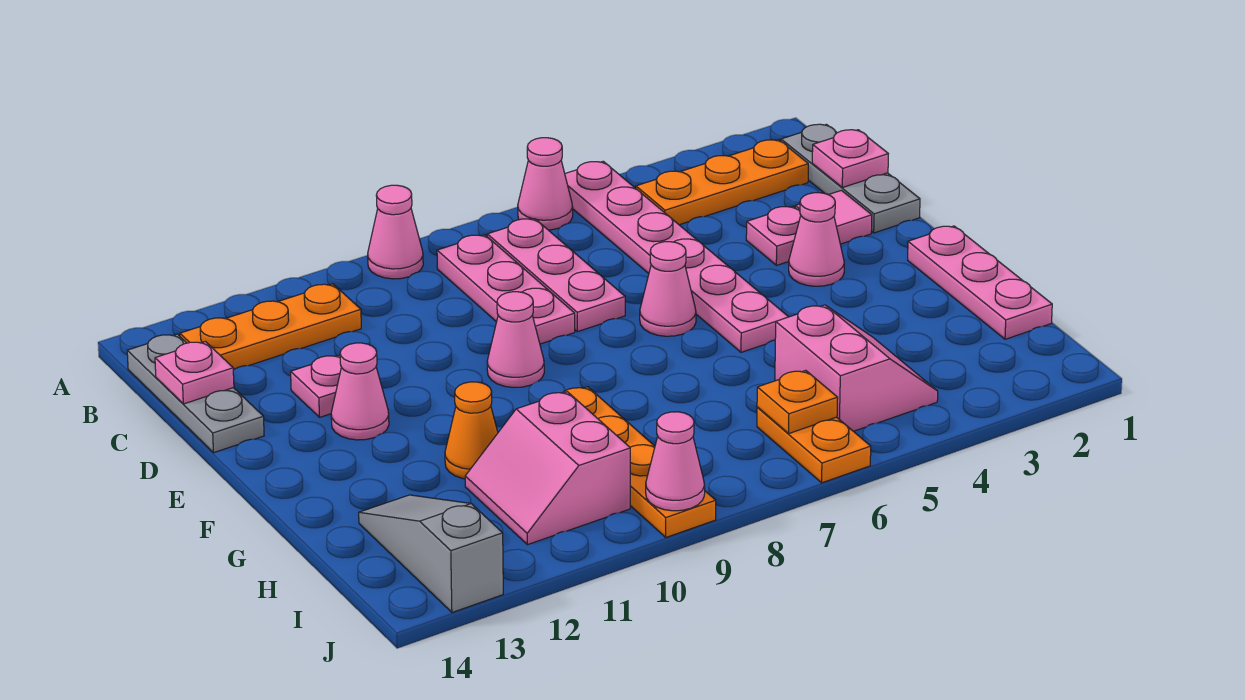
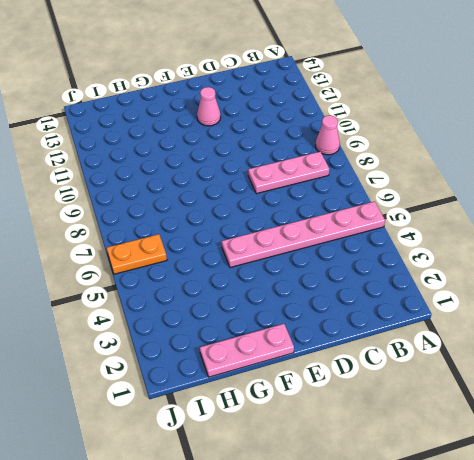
none -> pink 1x1 cone [518,138,573,230]
none -> grey 1x3 plate [781,124,920,233]
none -> orange 1x3 plate [636,140,808,225]

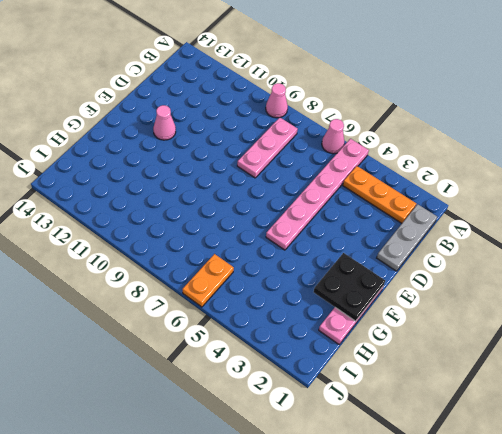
black 2x2 plate [314,253,385,321] -> none
none -> pink 1x3 plate [487,219,625,332]
none -> orange 1x3 plate [180,284,361,370]
none -> grey 1x3 plate [127,334,264,452]

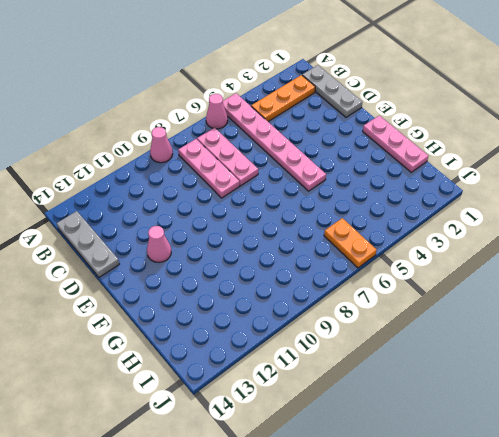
none -> orange 1x3 plate [180,284,361,370]
none -> pink 1x1 tile [795,190,872,244]
none -> pink 1x1 plate [746,206,801,265]

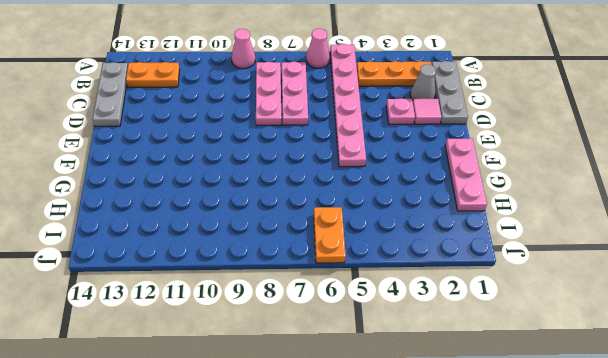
orange 1x2 plate [126,62,180,87] -> orange 1x3 plate [180,284,361,370]
grey 1x1 cone [410,64,436,100] -> none
none -> pink 1x1 plate [291,355,341,417]
none -> pink 1x1 cone [789,193,844,286]
none -> pink 1x1 cone [640,242,696,336]

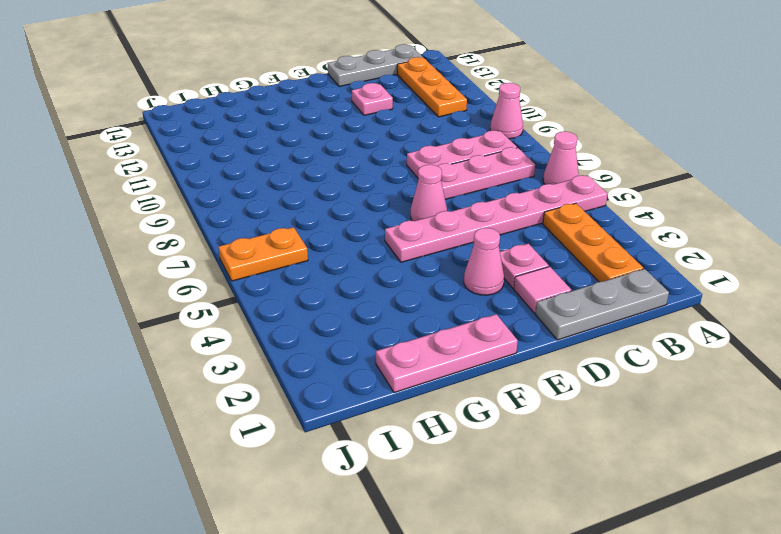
none -> pink 1x1 cone [487,292,544,388]
none -> pink 1x1 cone [331,343,389,440]
none -> orange 1x4 plate [563,387,716,537]

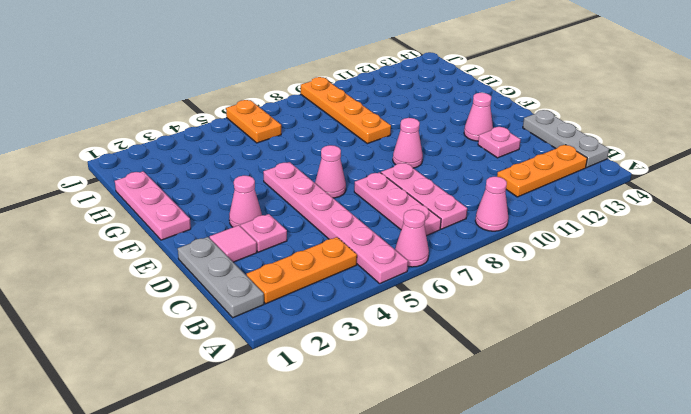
none -> orange 1x1 cone [445,382,498,479]
none -> pink 2x2 slope [775,305,938,431]
none -> pink 2x2 slope [465,392,630,545]

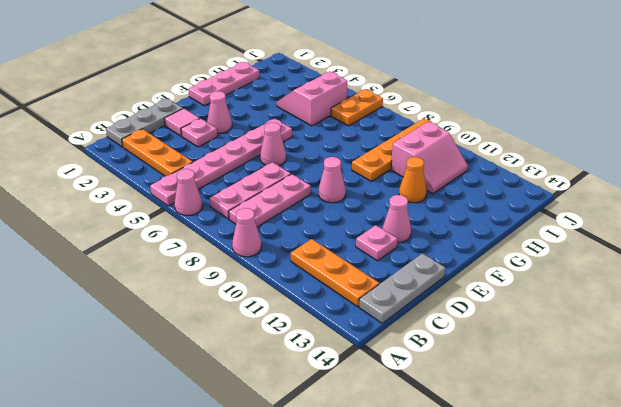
none -> grey 1x3 slope [359,495,503,612]
none -> pink 1x1 plate [812,130,888,188]
none -> pink 1x1 plate [155,341,234,404]

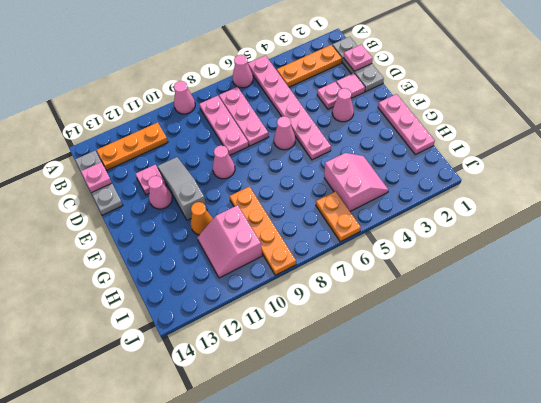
grey 1x3 slope [157,157,207,220] -> grey 1x3 slope moved to [359,495,503,612]
none -> orange 1x1 plate [757,370,838,433]
none -> pink 1x1 cone [646,412,705,511]

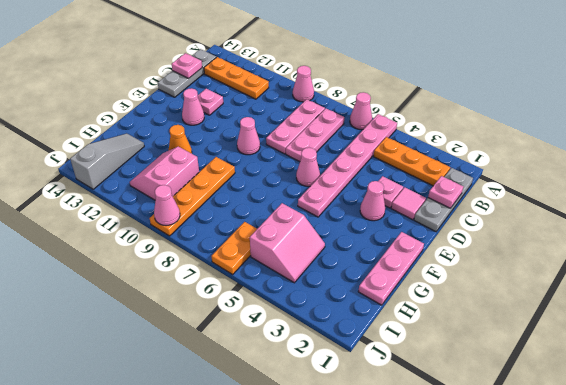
none -> orange 1x1 plate [757,370,838,433]

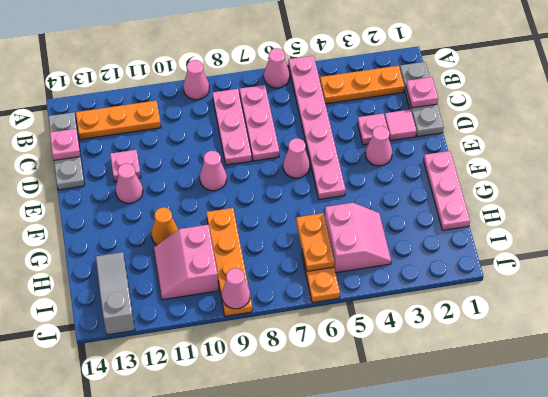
orange 1x2 plate [296,213,335,271] -> orange 1x1 plate [757,370,838,433]

